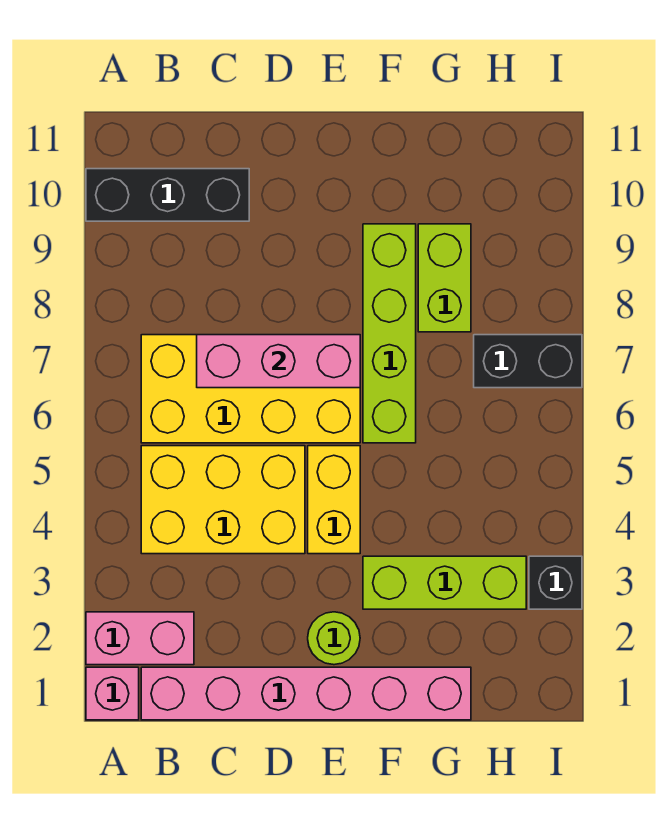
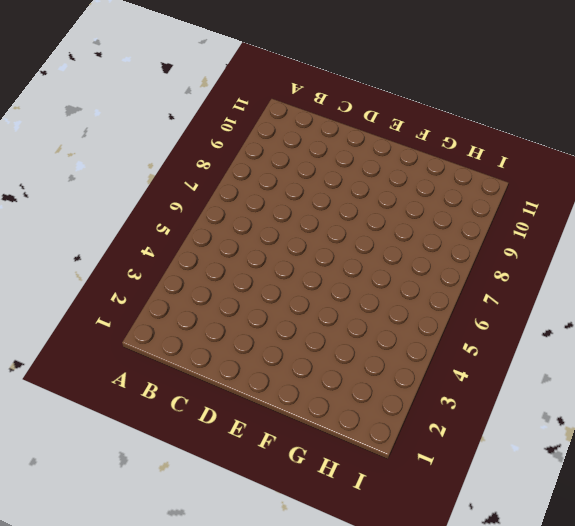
none -> pink 1x1 brick [86,667,139,720]
none -> pink 1x2 brick [86,612,194,665]
none -> black 1x3 brick [86,169,249,221]

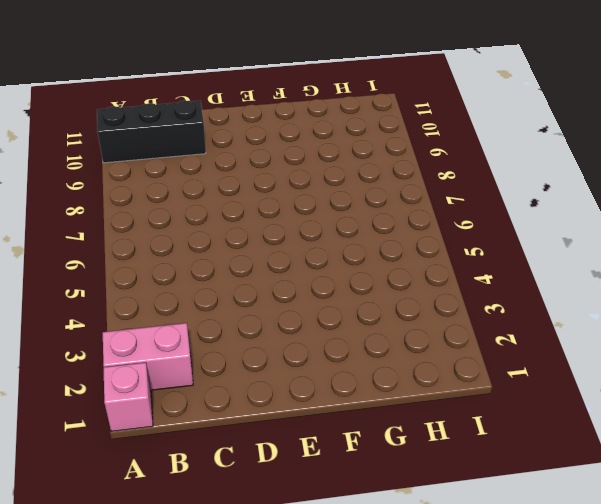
none -> pink 1x6 brick [141,667,471,720]
none -> yellow 2x3 brick [141,446,305,554]
none -> yellow 2x4 brick [141,335,360,443]

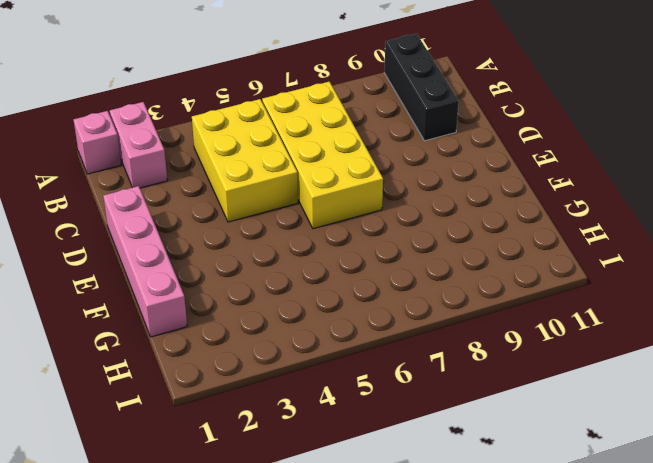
pink 1x4 brick [103,186,187,337] -> pink 1x6 brick [141,667,471,720]
none -> lime 1x1 round brick [308,612,360,665]
none -> yellow 1x2 brick [308,446,360,554]
none -> lime 1x3 brick [363,556,526,609]

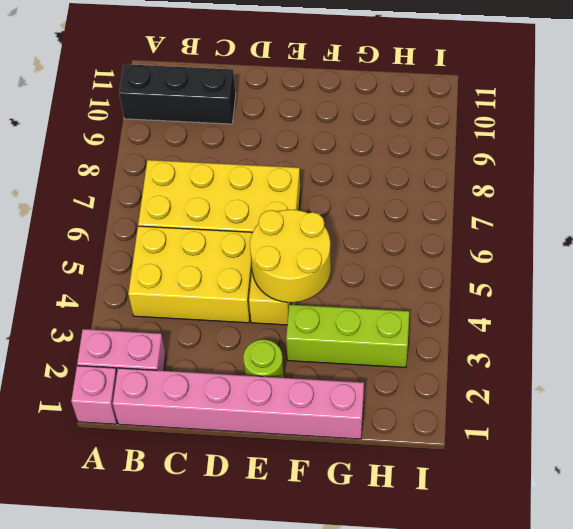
yellow 2x2 round brick [250,210,331,302] -> none
none -> lime 1x4 brick [363,224,416,443]
none -> lime 1x2 brick [418,224,471,332]
none -> black 1x2 brick [474,335,582,388]

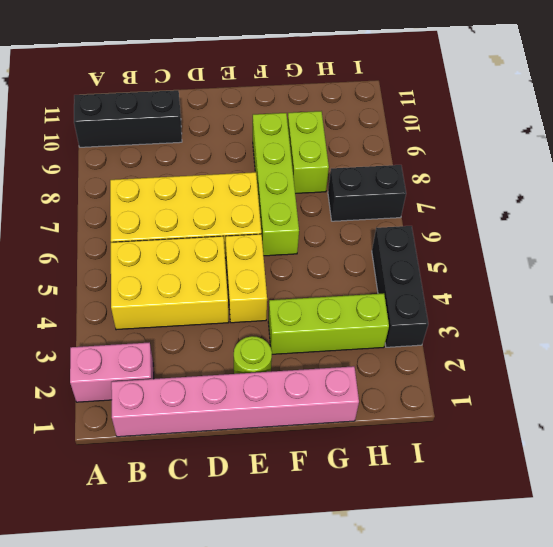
black 1x3 brick [372,226,428,347] -> black 1x1 brick [529,556,582,609]
none -> pink 1x1 brick [86,667,139,720]
none -> pink 1x3 brick [197,335,360,388]

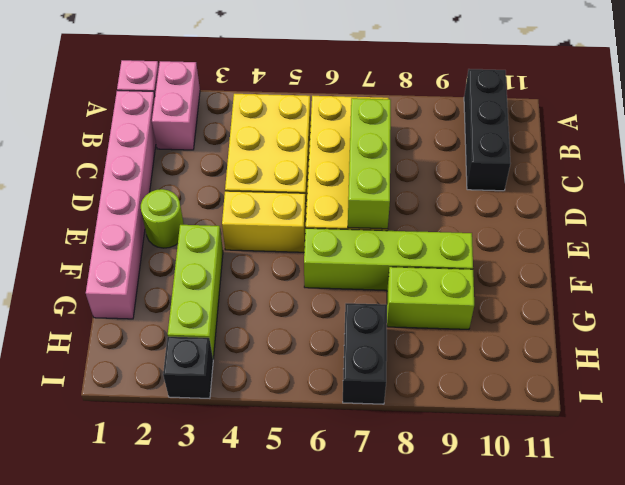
lime 1x3 brick [348,98,391,229] -> pink 1x3 brick [197,335,360,388]

